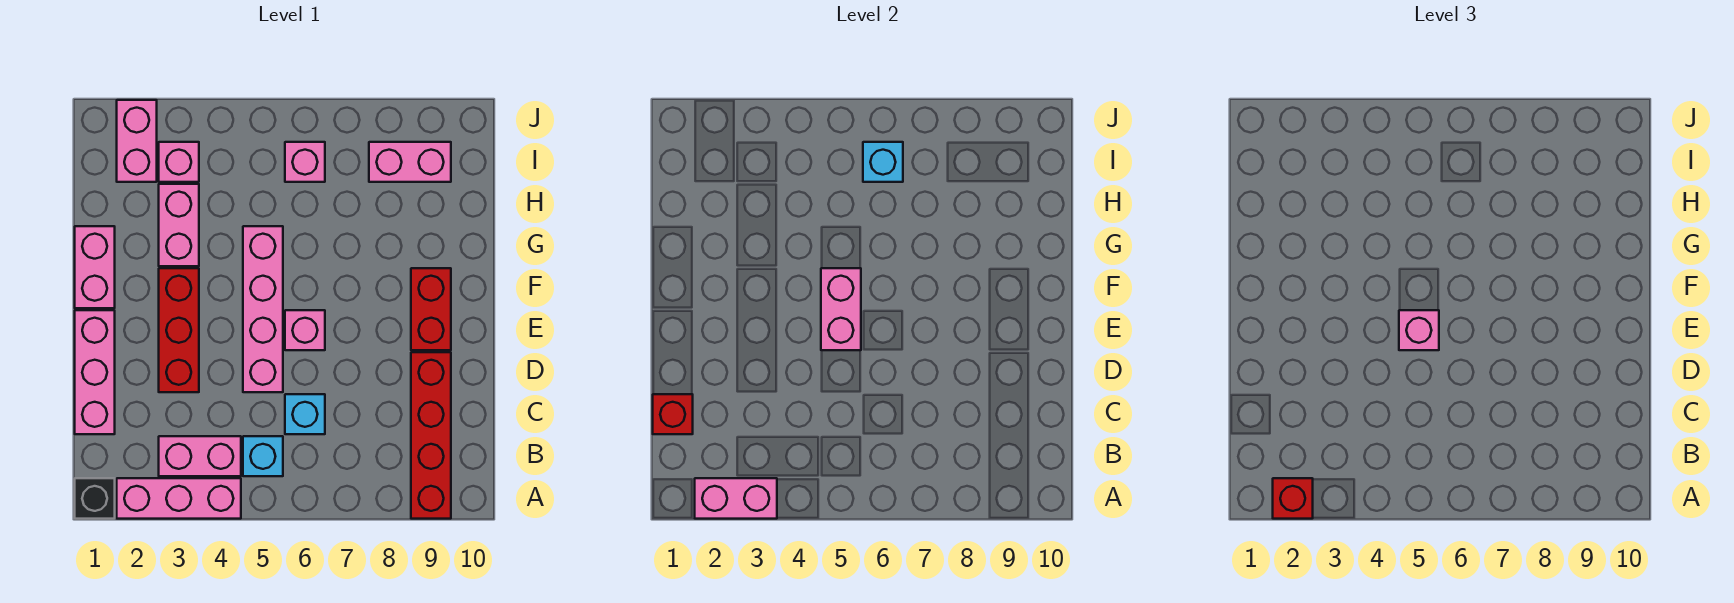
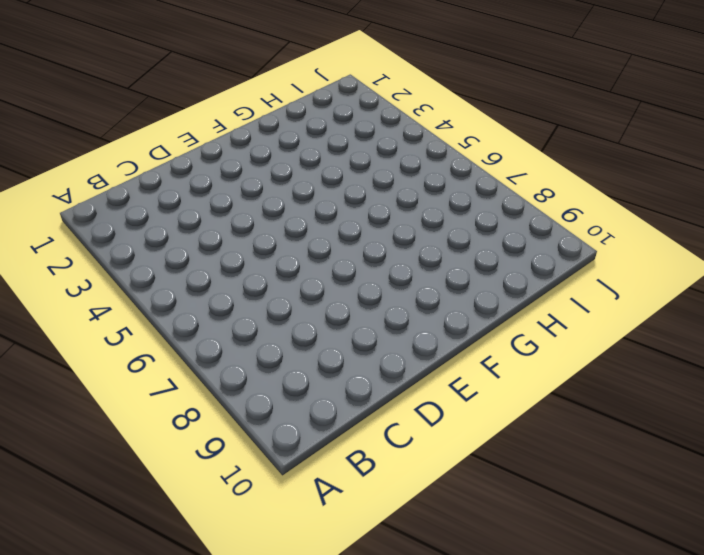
none -> black 1x1 brick [75,478,115,519]
none -> pink 1x3 brick [117,478,241,519]
none -> red 1x4 brick [411,352,451,519]

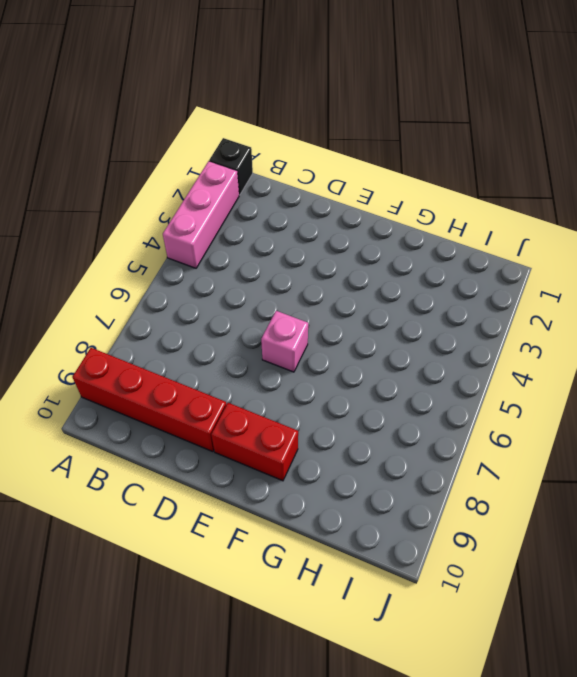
none -> pink 1x2 brick [159,436,241,476]
none -> cyan 1x1 brick [243,436,283,476]
none -> pink 1x3 brick [75,310,115,434]

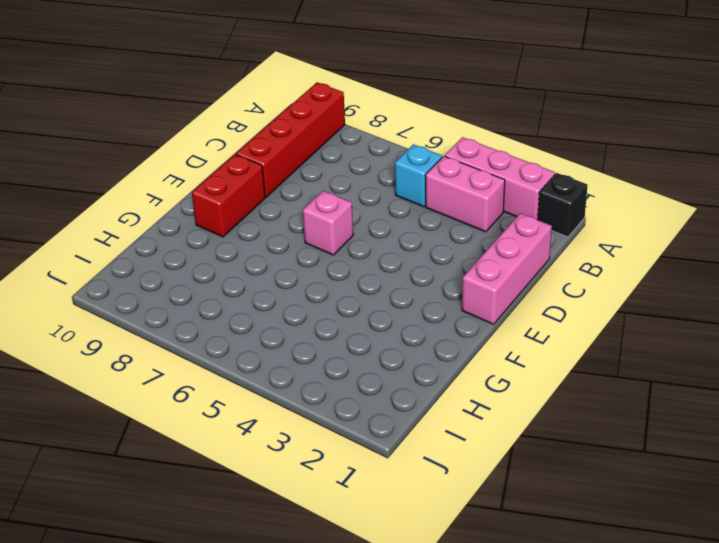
none -> cyan 1x1 brick [285,394,325,434]
none -> red 1x3 brick [159,268,199,392]
none -> pink 1x4 brick [243,226,283,392]

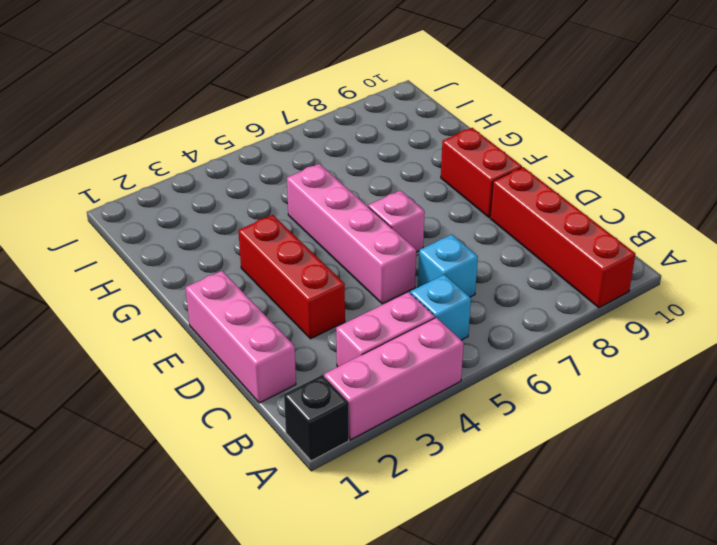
none -> pink 1x2 brick [75,226,115,308]
none -> pink 1x2 brick [159,184,199,266]
none -> pink 1x2 brick [117,100,157,182]

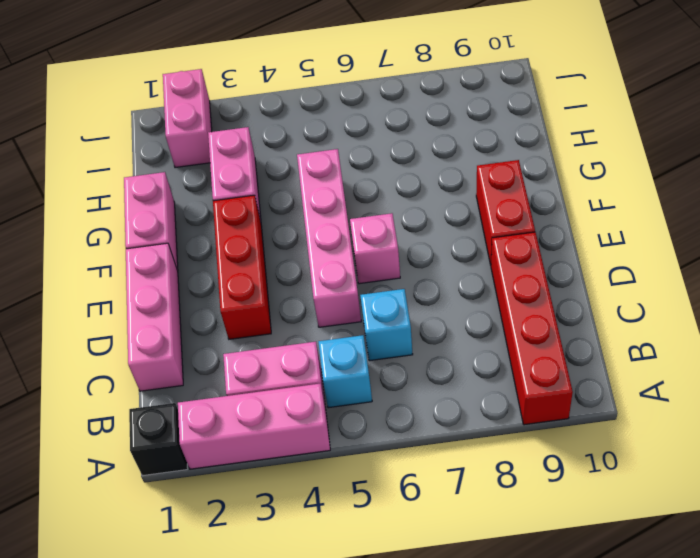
none -> pink 1x1 brick [159,142,199,182]
none -> pink 1x1 brick [285,142,325,182]
none -> pink 1x2 brick [369,142,451,182]

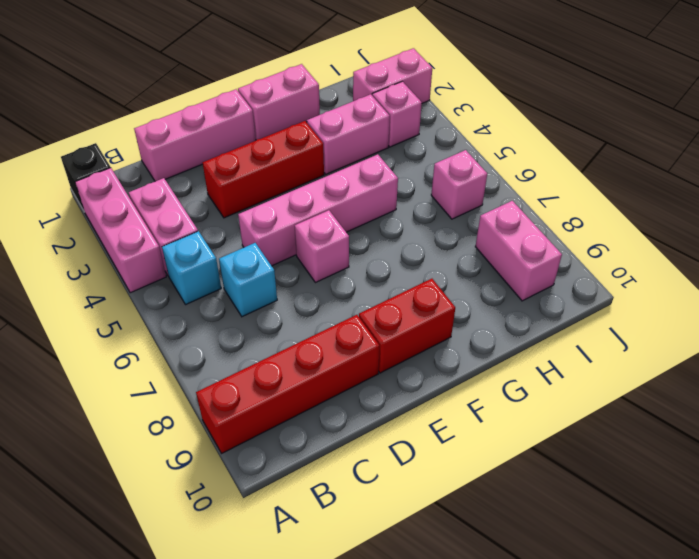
none -> pink 1x2 brick [695,478,777,519]
none -> red 1x1 brick [653,394,693,434]
none -> pink 1x2 brick [821,268,861,350]

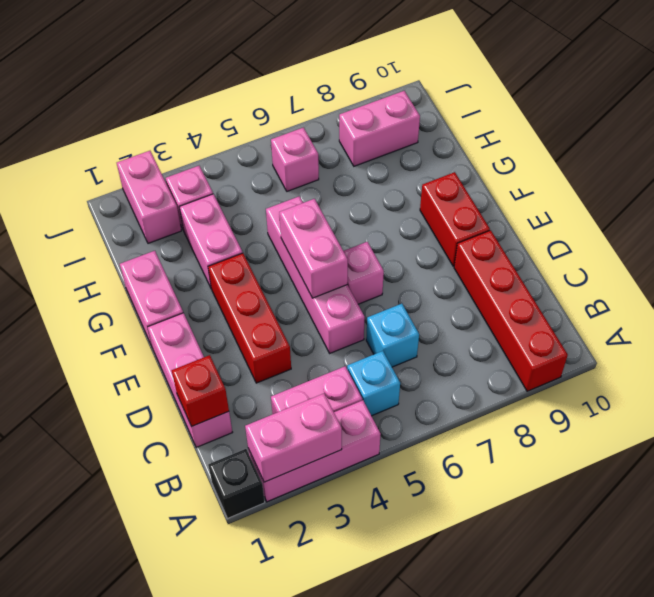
none -> cyan 1x1 brick [863,142,903,182]
none -> red 1x1 brick [1273,478,1313,519]
none -> pink 1x1 brick [1399,310,1439,350]

